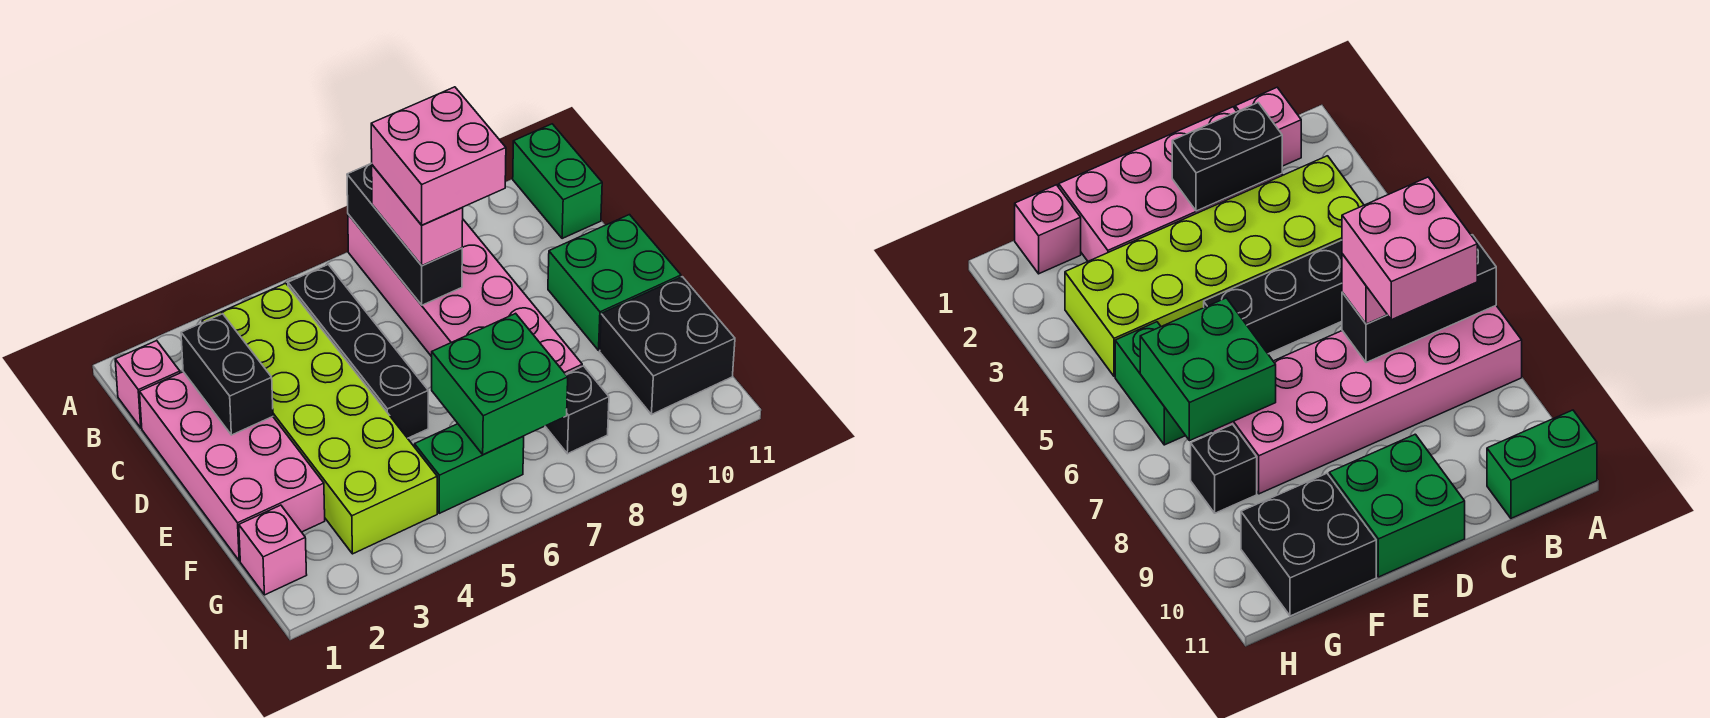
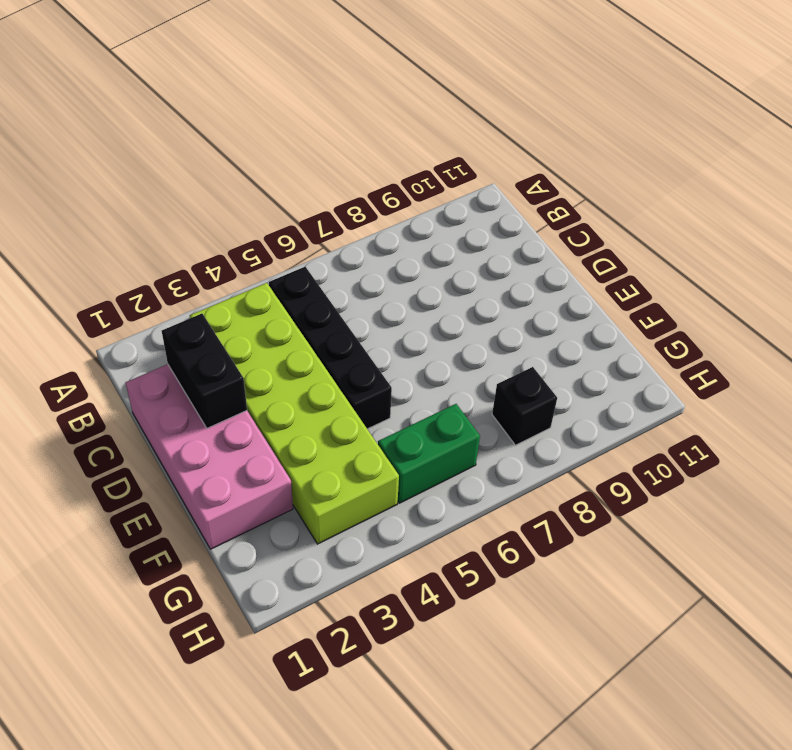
none -> pink 2x6 brick [348,214,582,374]
none -> green 1x2 brick [513,124,602,239]
none -> pink 1x1 brick [115,341,180,428]

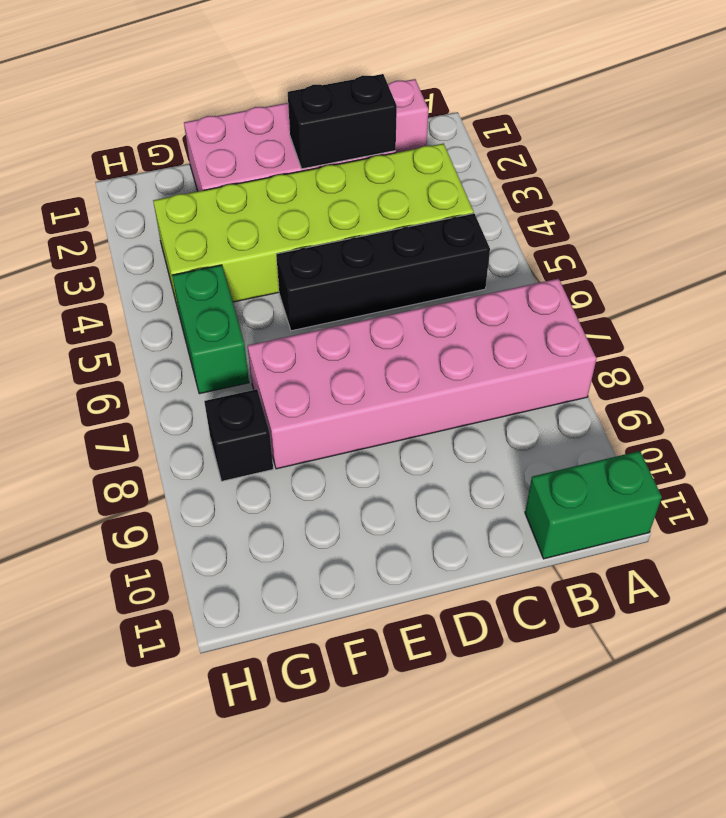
none -> green 2x2 brick [548,215,681,350]
none -> black 2x2 brick [600,277,735,415]
none -> pink 1x1 brick [239,505,307,595]

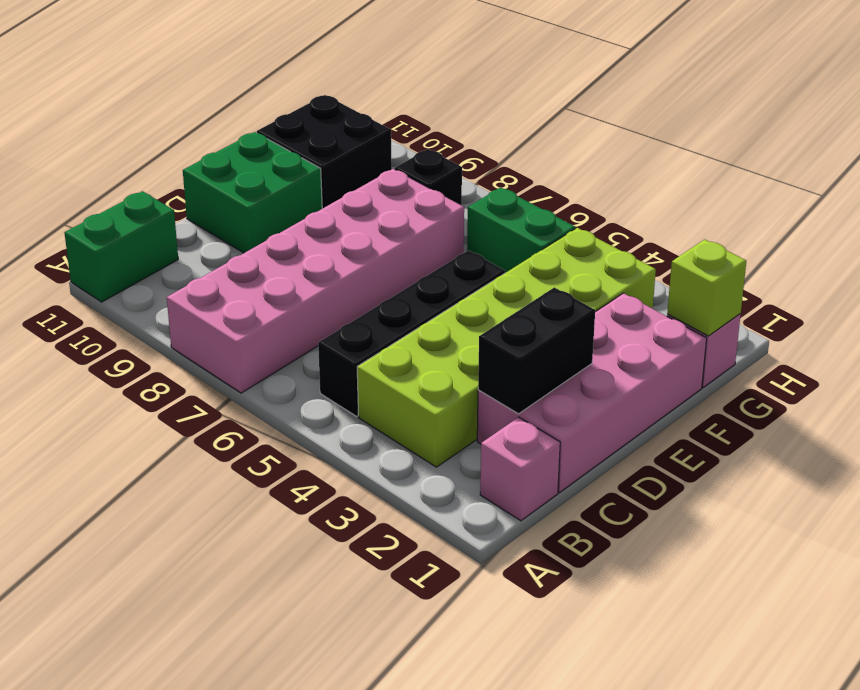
lime 1x1 brick [667,239,746,336] -> none
none -> black 1x3 brick [347,163,462,305]
none -> green 2x2 brick [432,313,568,455]
none -> pink 1x2 brick [372,165,463,265]

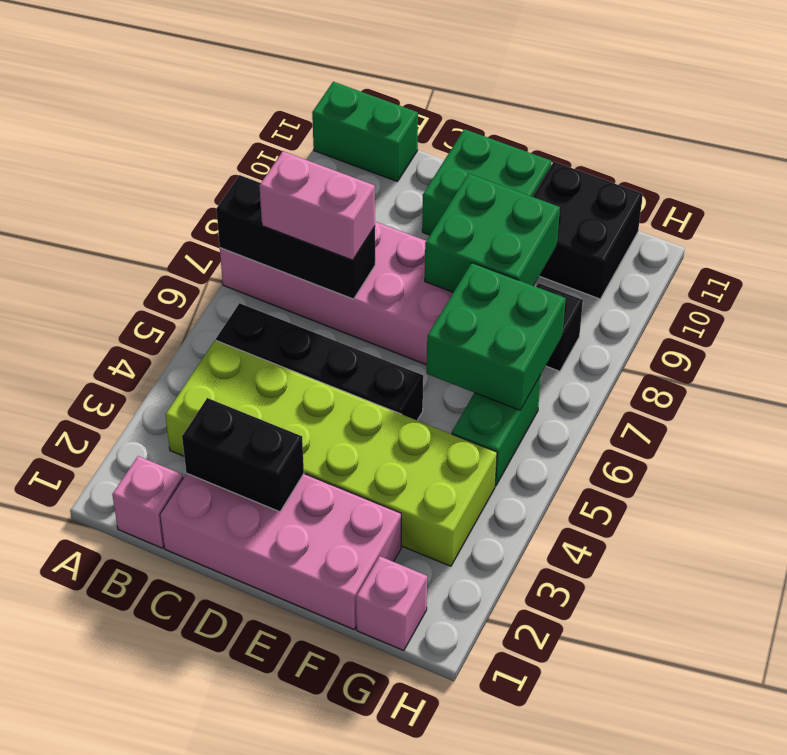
green 2x2 brick [425,174,560,292] -> none
none -> pink 2x2 brick [371,87,506,225]

